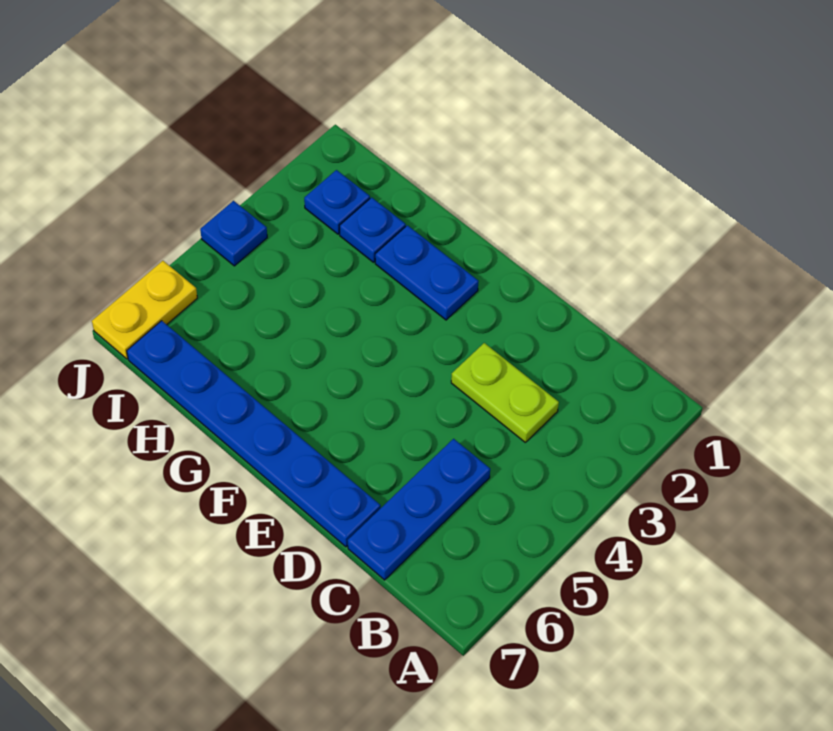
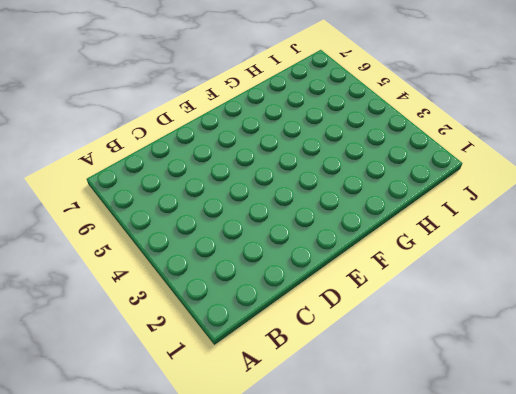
none -> lime 1x2 plate [451,343,559,443]
none -> blue 1x3 plate [348,439,490,580]

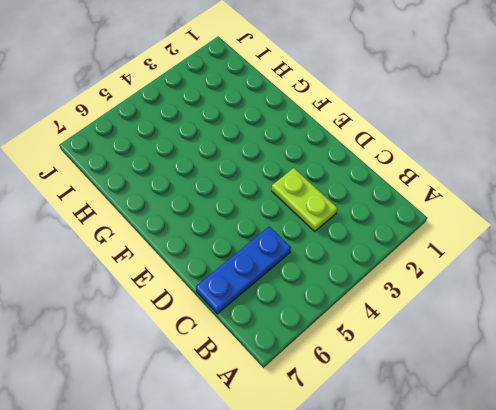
none -> blue 1x6 plate [127,321,381,547]
none -> blue 1x2 plate [375,225,479,320]

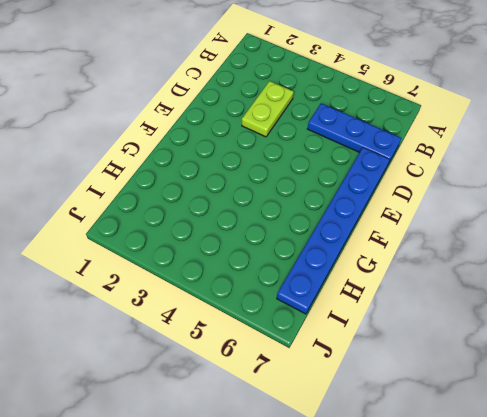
none -> blue 1x2 plate [375,225,479,320]
none -> blue 1x1 plate [340,197,406,262]

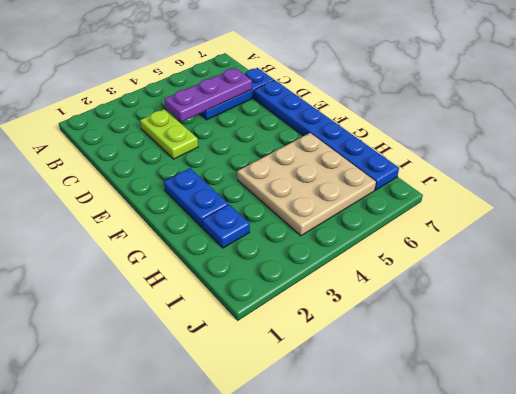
purple 1x3 plate [164,68,252,122] -> none
tan 3x3 plate [237,133,376,236] -> none
none -> blue 1x1 plate [304,170,370,234]
none -> blue 1x1 plate [200,201,267,266]

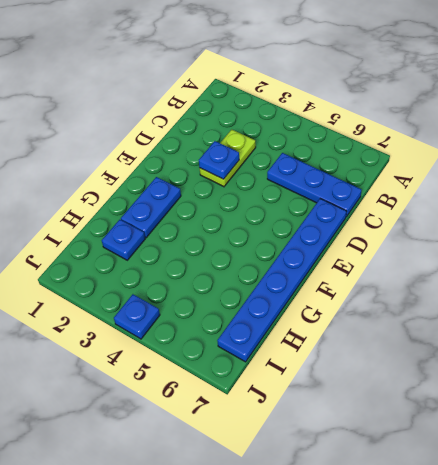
blue 1x1 plate [199,141,239,179] -> blue 1x1 plate moved to [304,170,370,234]
none -> yellow 1x2 plate [92,261,197,359]

